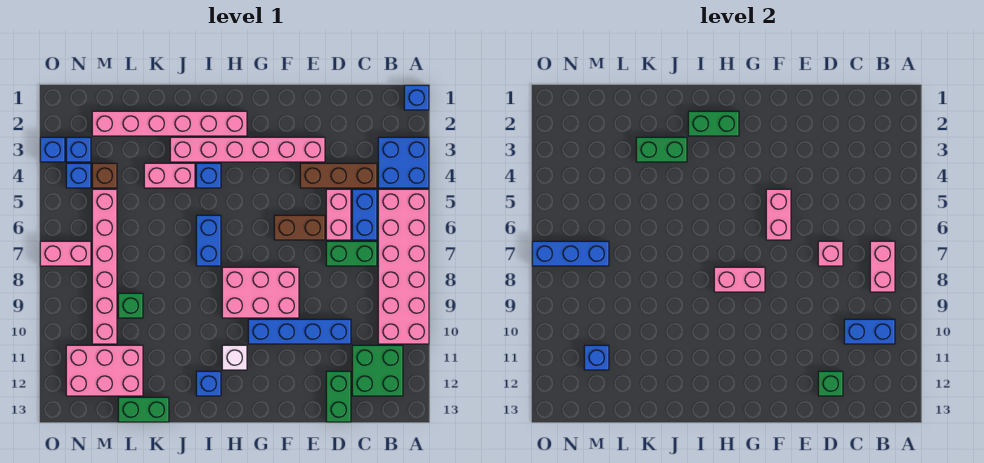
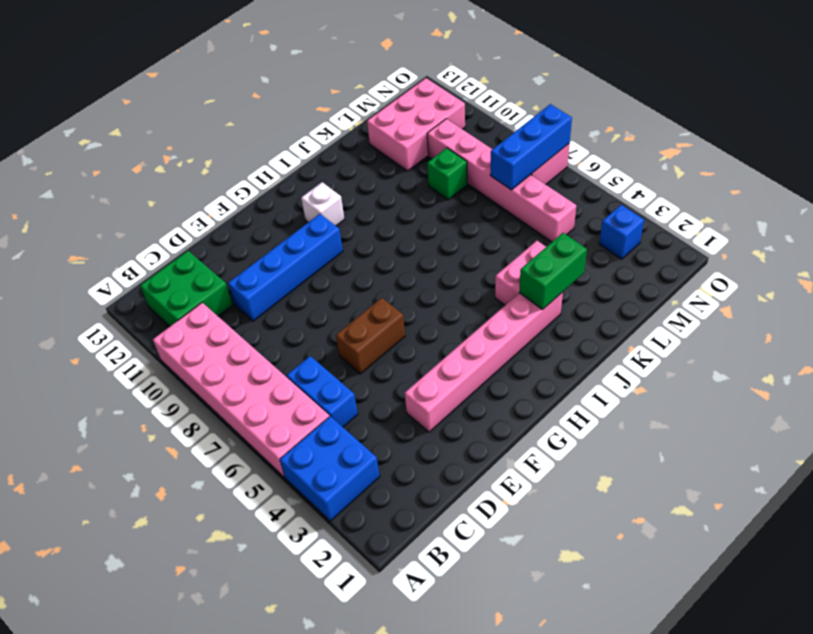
none -> blue 1x1 brick [404,85,429,110]
none -> brown 1x3 brick [300,163,377,188]
none -> green 1x2 brick [326,241,377,266]
none -> pink 1x2 brick [326,189,351,240]

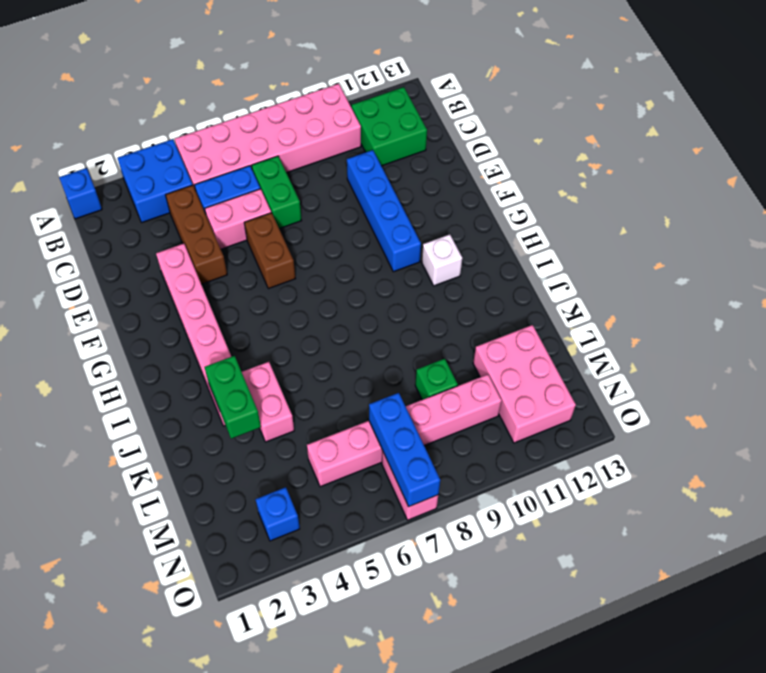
none -> green 1x2 brick [326,371,351,422]
none -> pink 2x3 brick [222,267,299,318]
none -> pink 1x6 brick [92,111,247,136]
none -> blue 1x1 brick [196,163,221,188]

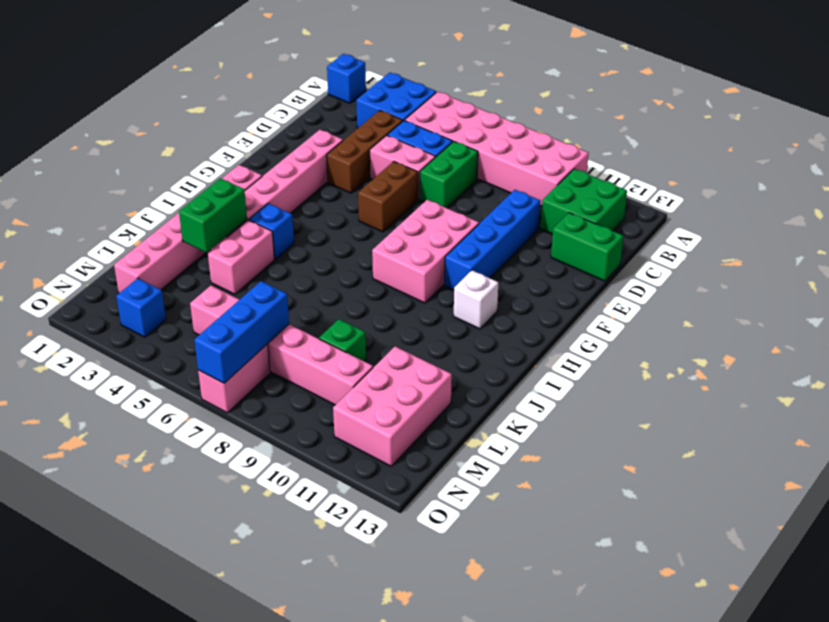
none -> blue 1x2 brick [196,215,221,266]
none -> blue 1x1 brick [196,371,221,396]
none -> green 1x2 brick [118,397,169,422]
none -> brown 1x1 brick [92,163,117,188]

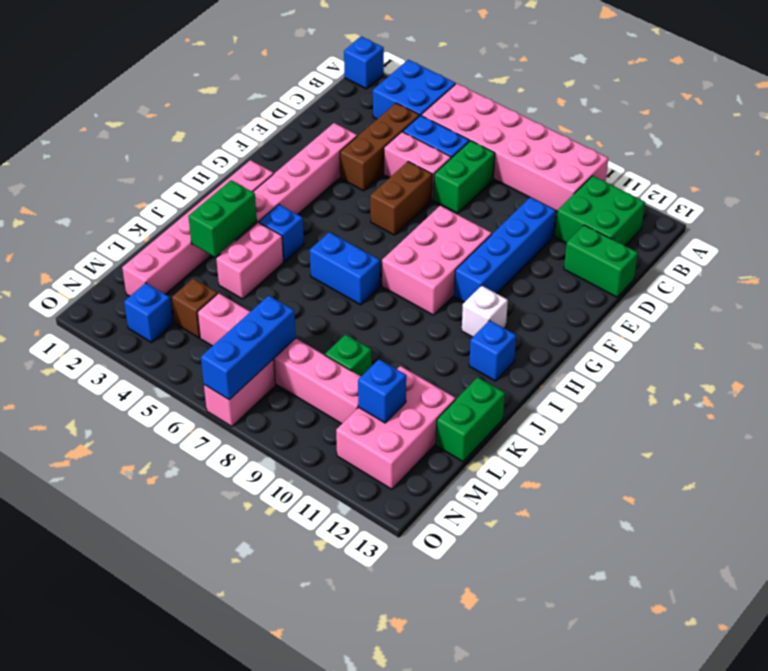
none -> blue 1x1 brick [66,163,91,188]
none -> blue 1x1 brick [40,137,65,162]
none -> pink 1x2 brick [870,241,895,292]
none -> blue 1x2 brick [844,319,895,344]

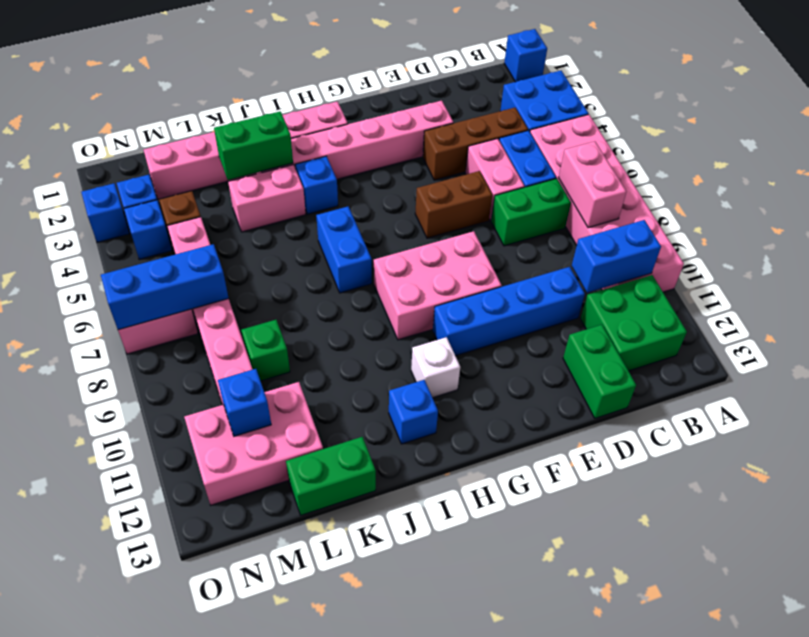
none -> pink 1x1 brick [818,241,843,266]
none -> green 1x1 brick [818,371,843,396]
none -> pink 1x2 brick [766,189,791,240]
none -> pink 1x2 brick [714,267,765,292]

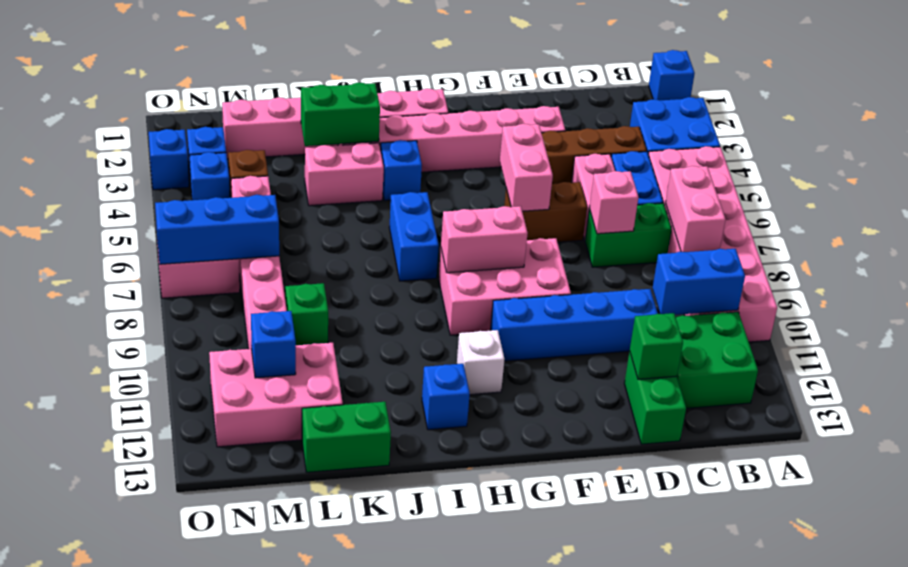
none -> green 1x2 brick [688,111,739,136]

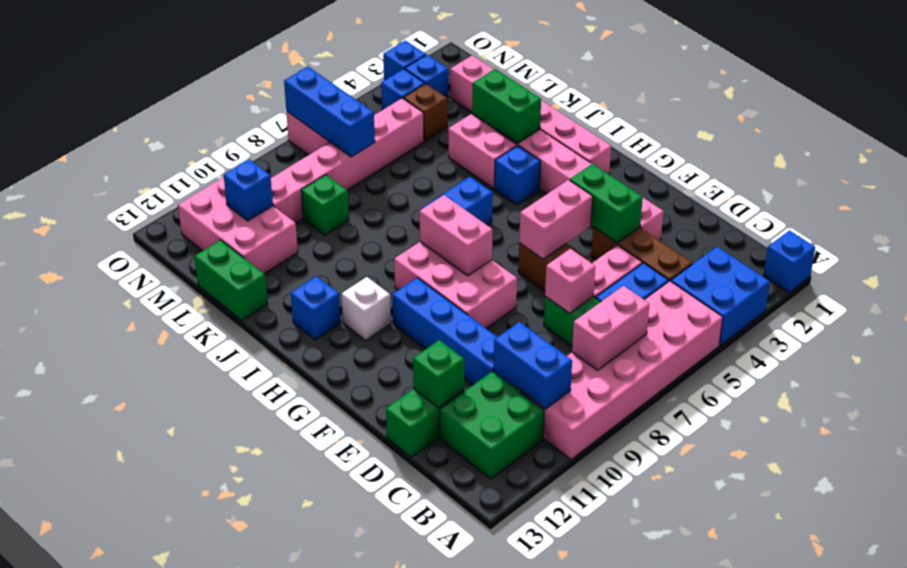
green 1x2 brick [570,164,643,243] -> green 1x2 brick moved to [688,111,739,136]

